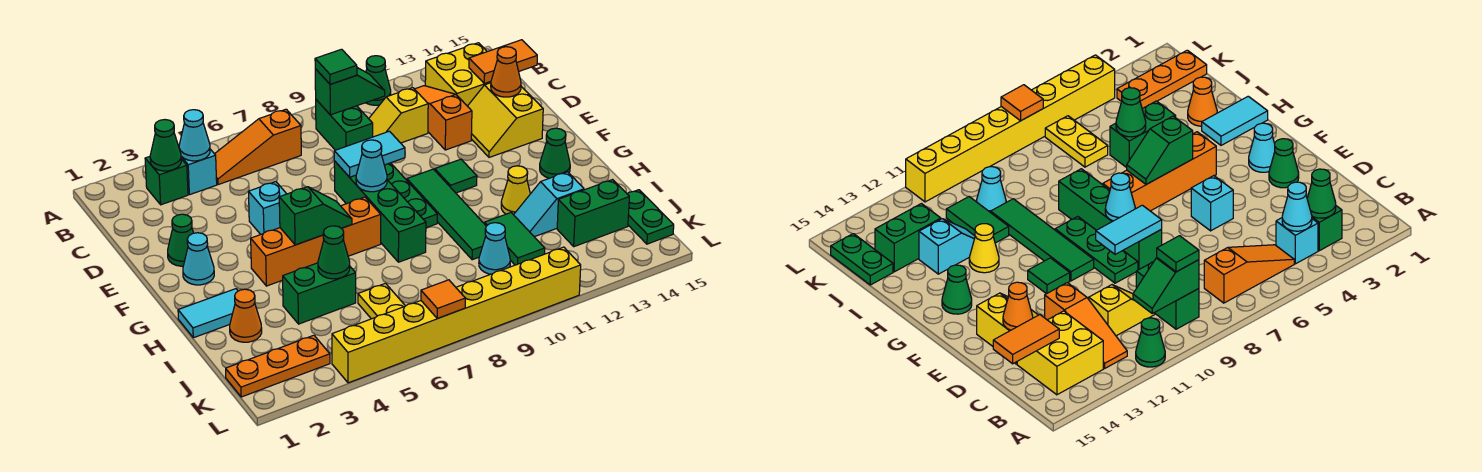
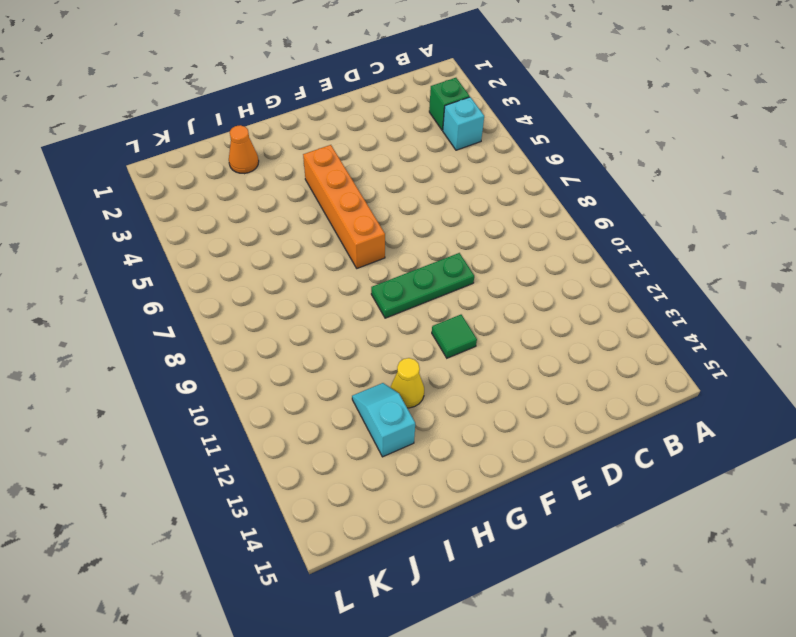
none -> green 1x1 cone [366,56,391,105]
none -> orange 1x3 slope [215,109,301,185]
none -> green 1x2 brick [316,100,373,150]
none -> orange 1x3 slope [415,86,472,150]

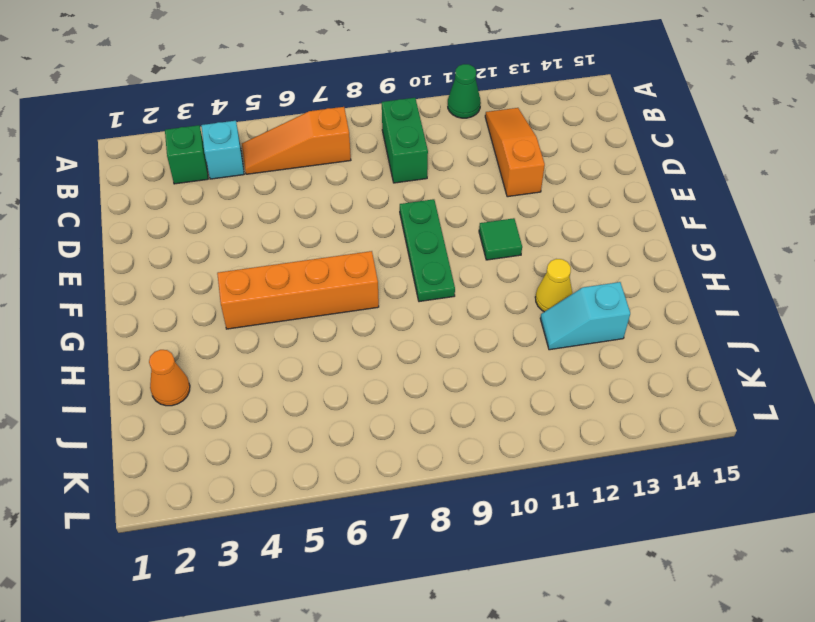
none -> yellow 2x2 brick [425,43,491,106]
none -> yellow 1x2 slope [369,88,428,143]
none -> yellow 2x2 slope [468,83,543,157]
none -> green 1x1 cone [168,214,193,266]

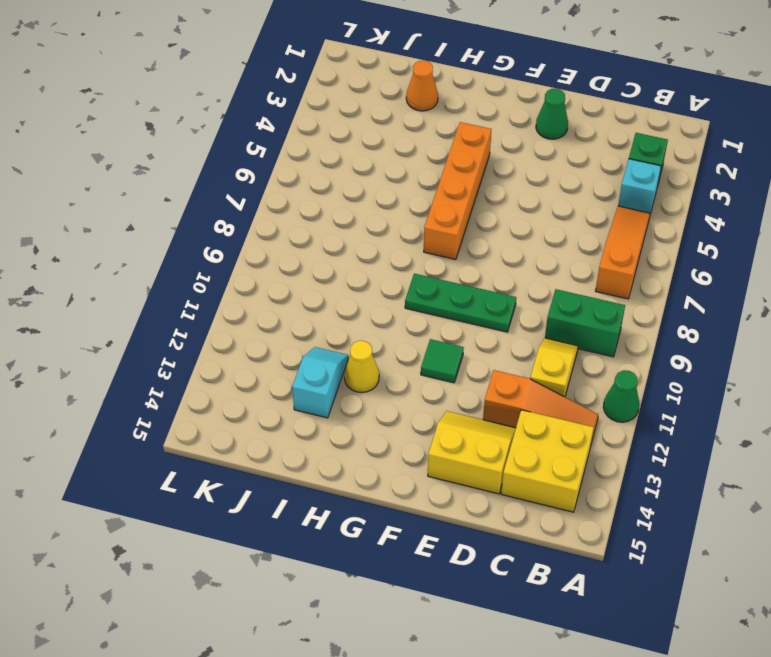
none -> cyan 1x1 brick [249,182,286,234]
none -> green 1x4 brick [334,161,426,262]
none -> cyan 1x1 cone [183,233,214,285]
none -> green 1x4 tile [407,169,486,260]

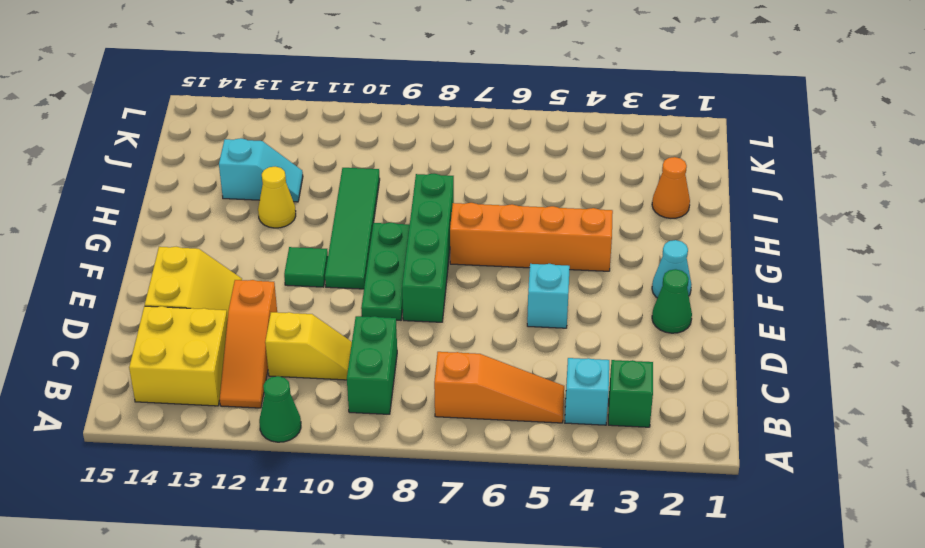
none -> green 1x1 cone [540,128,570,178]
none -> cyan 1x2 tile [178,289,238,338]
none -> green 1x2 brick [283,263,356,324]
none -> green 1x2 tile [484,213,545,265]

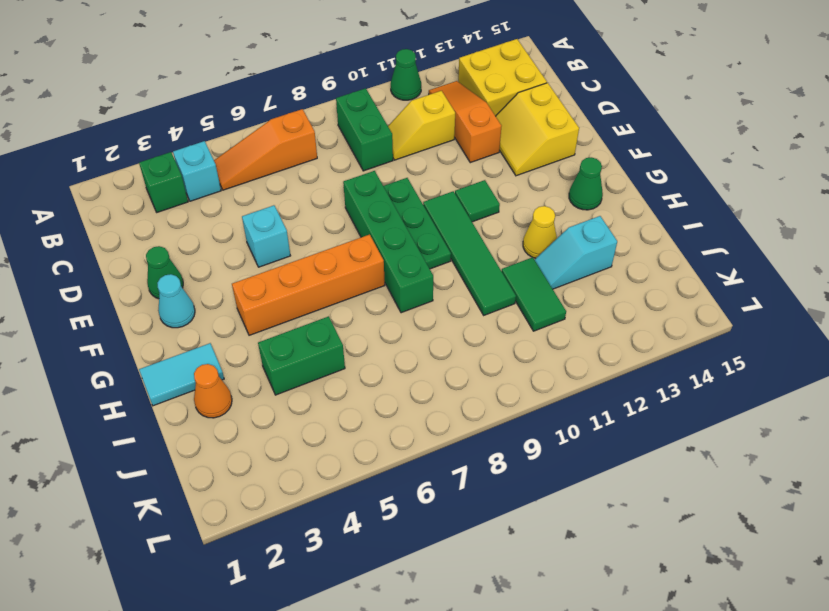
none -> yellow 1x2 plate [358,283,405,319]
none -> cyan 1x1 cone [479,223,510,274]
none -> green 1x2 brick [557,180,629,247]
none -> green 1x2 plate [627,190,674,244]

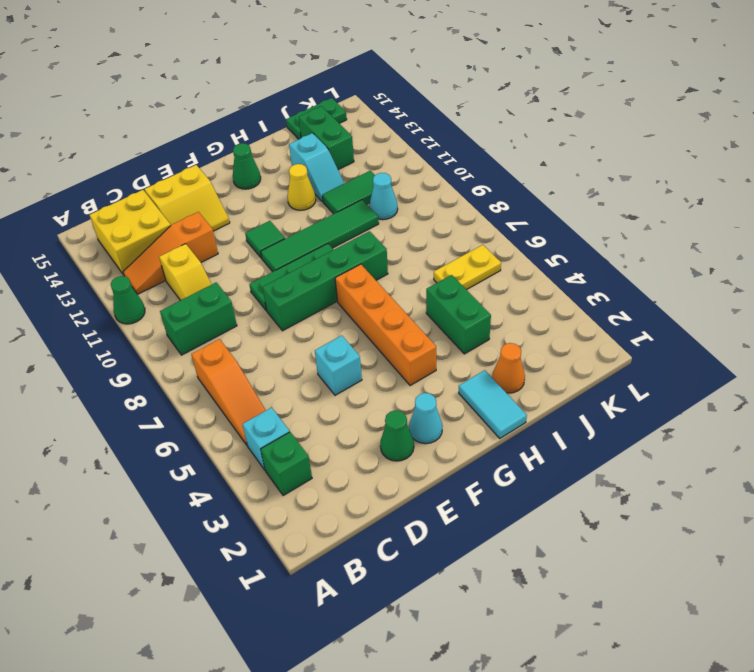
none -> orange 1x3 plate [226,335,330,397]
none -> yellow 1x8 brick [332,247,581,383]
none -> green 1x1 cone [150,120,181,171]
none -> cyan 1x1 cone [179,110,210,161]

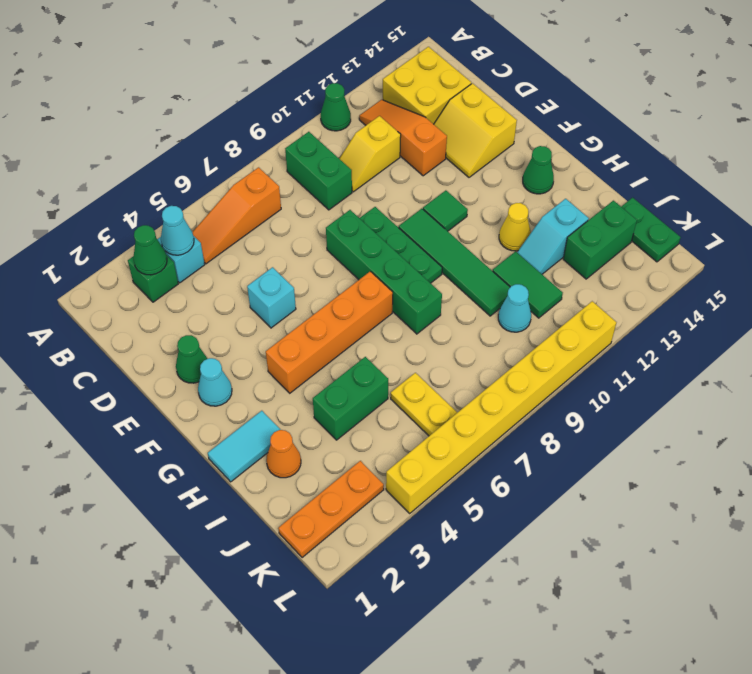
none -> green 1x2 slope [315,68,385,115]
none -> orange 1x2 tile [469,40,537,84]
none -> orange 1x1 cone [491,47,521,97]
none -> cyan 1x2 tile [334,131,405,177]

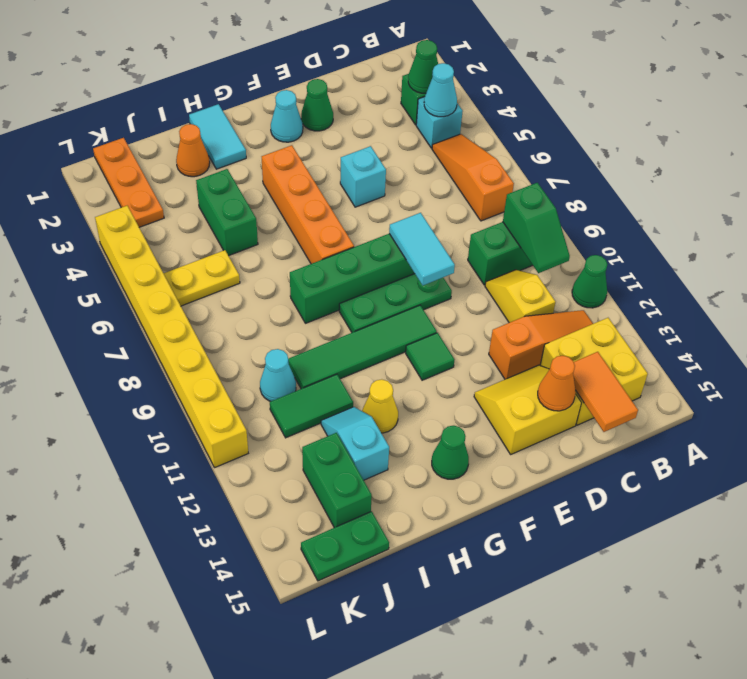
none -> cyan 1x1 cone [356,140,387,192]
none -> green 1x2 slope [279,187,352,245]
none -> green 1x1 cone [318,226,350,279]
none -> orange 1x1 tile [421,280,465,319]

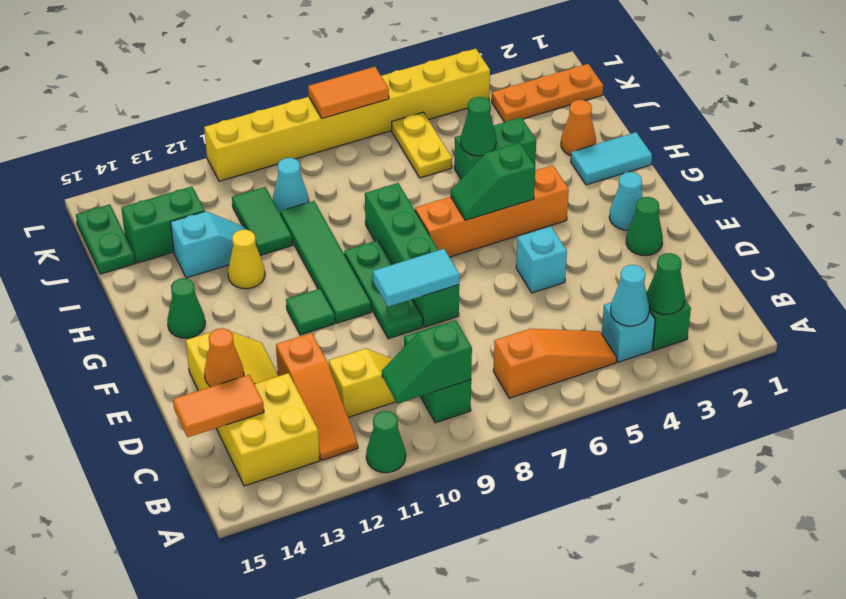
orange 1x2 tile [308,67,389,118] -> orange 1x1 tile [421,280,465,319]
none -> cyan 1x1 cone [356,140,387,192]
none -> green 1x1 tile [315,49,357,84]

